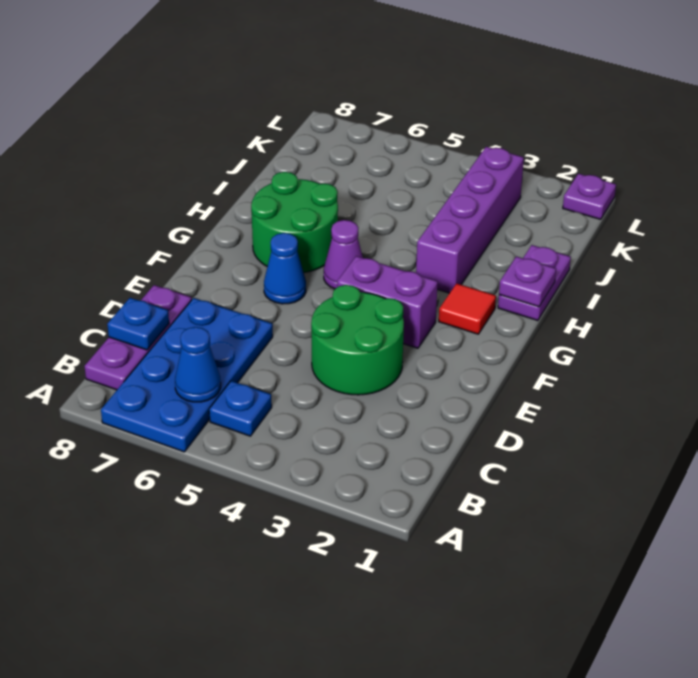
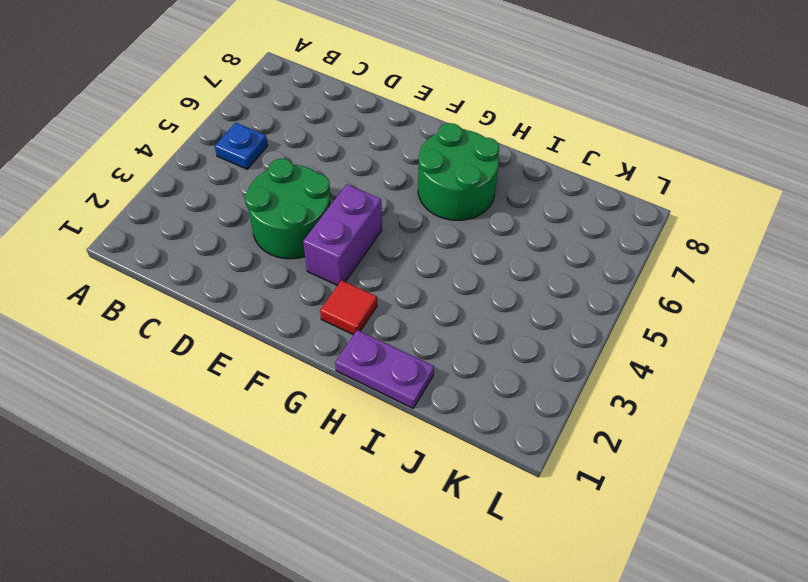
none -> blue 2x4 plate [101,298,273,452]
none -> purple 1x3 plate [85,285,192,390]
none -> blue 1x1 cone [264,233,306,304]

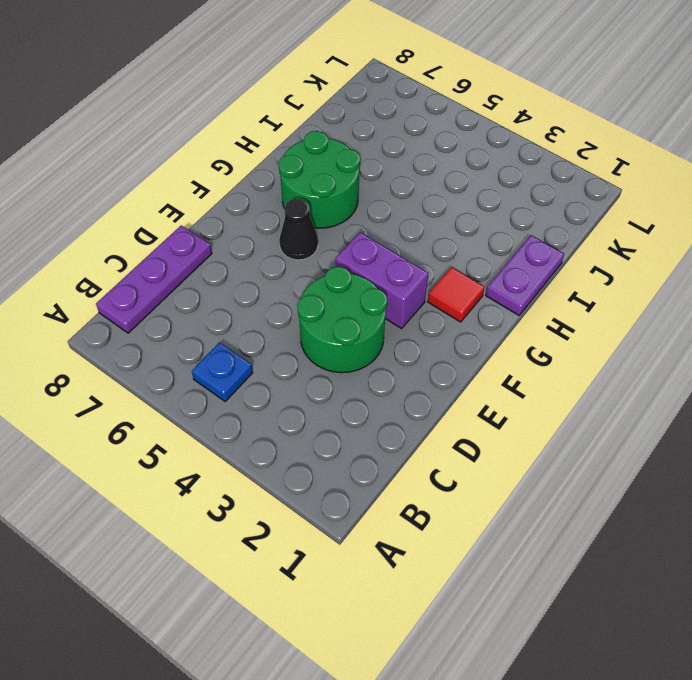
black 1x1 cone [279,198,318,260] -> blue 1x1 cone [264,233,306,304]
none -> blue 2x4 plate [101,298,273,452]
none -> purple 1x1 cone [324,220,363,289]
none -> purple 1x4 brick [416,147,524,293]

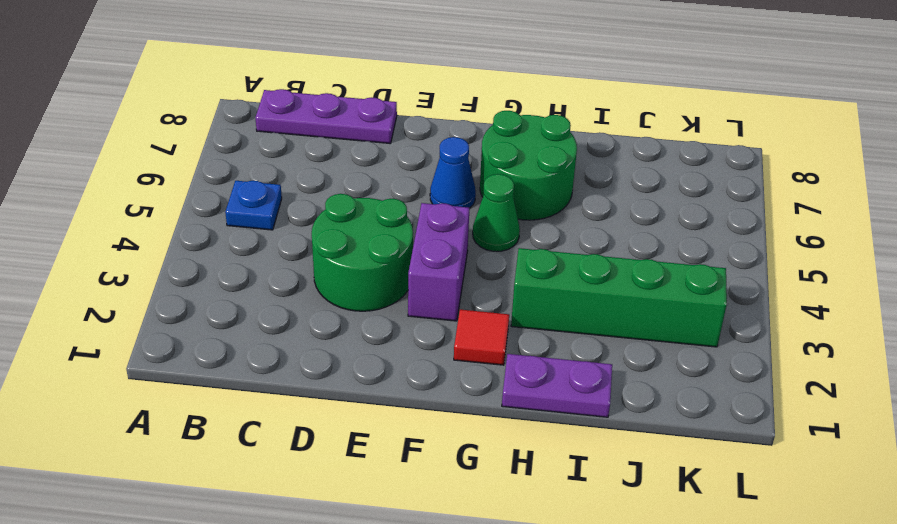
green 1x1 cone [473,174,520,251] -> purple 1x1 cone [324,220,363,289]
green 1x4 brick [511,248,727,347] -> purple 1x4 brick [416,147,524,293]
none -> blue 2x4 plate [101,298,273,452]
none -> purple 1x1 plate [563,174,616,219]
none -> blue 1x1 cone [175,327,221,402]

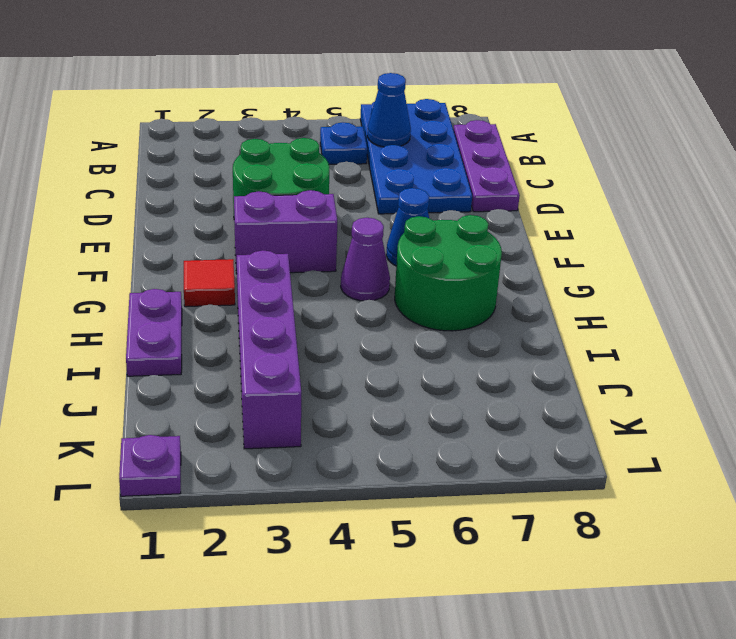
none -> blue 1x1 plate [107,298,169,350]
none -> purple 1x1 plate [499,256,556,307]

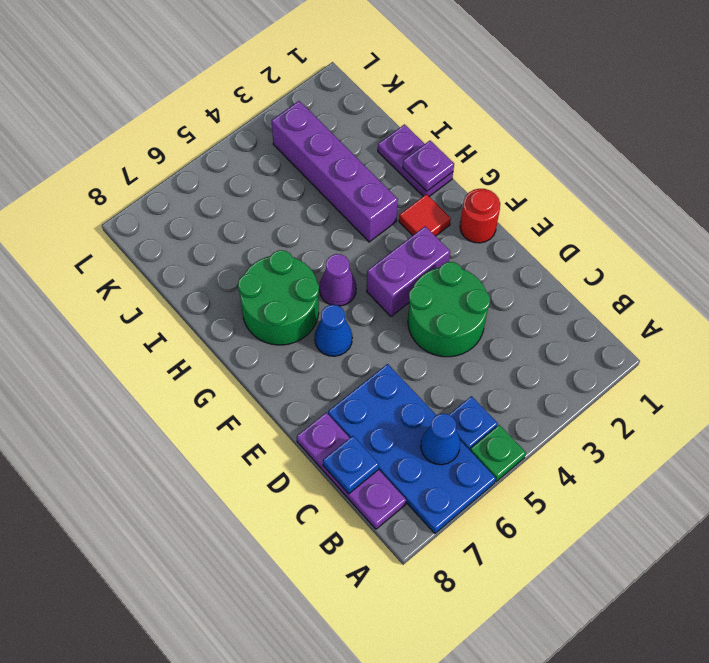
green 1x1 plate [470,425,526,482] -> none
red 1x1 round brick [460,189,500,243] -> none
none -> purple 1x1 plate [563,174,616,219]

